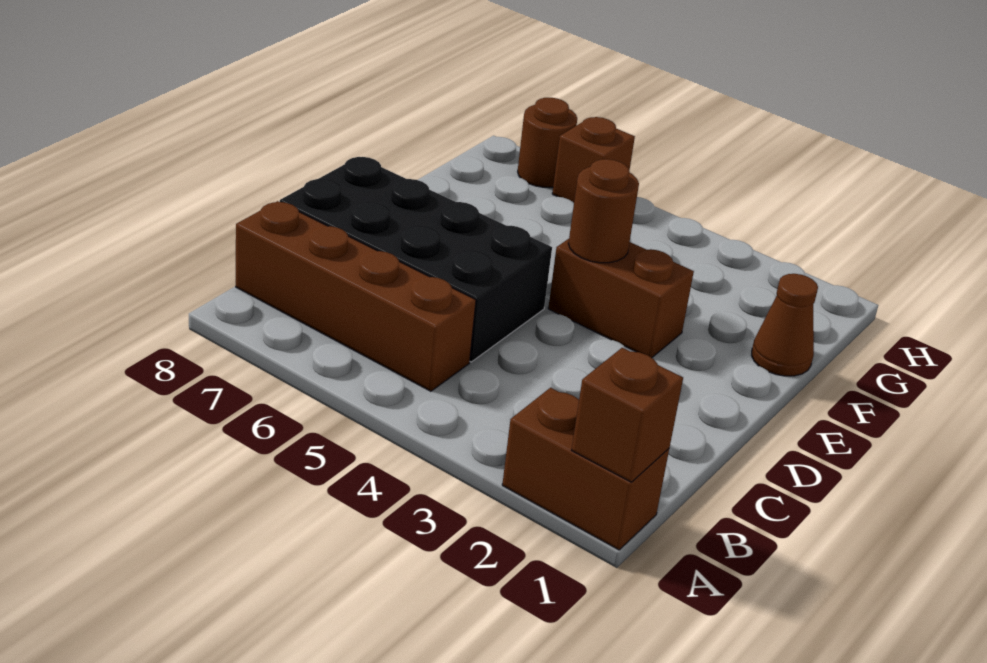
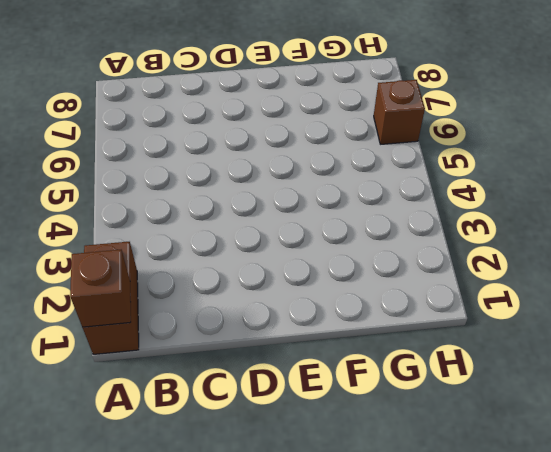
none -> brown 1x4 brick [236,201,476,391]
none -> black 2x4 brick [280,157,552,362]

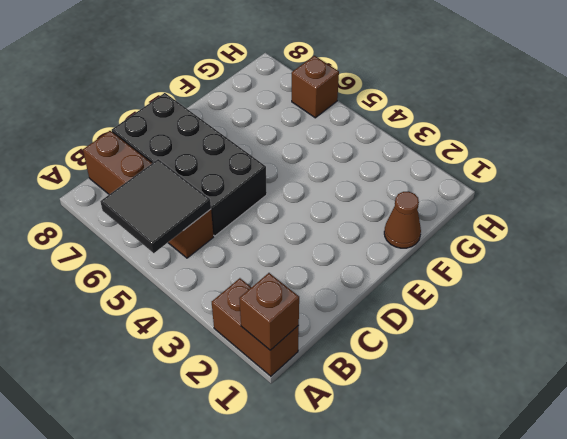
black 2x2 tile [100,159,211,253] -> none
none -> brown 1x2 brick [548,239,694,358]
none -> brown 1x1 round brick [518,98,577,187]

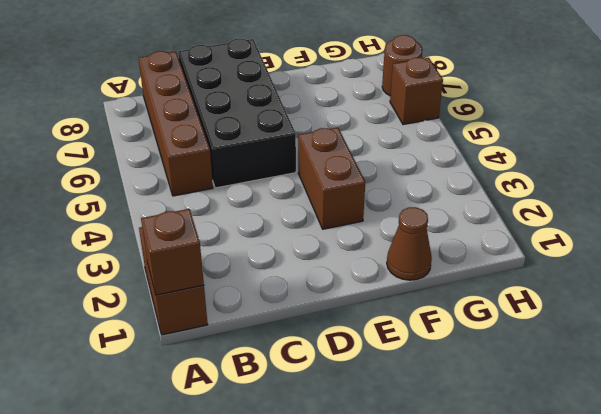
none -> brown 1x1 round brick [568,159,639,263]

